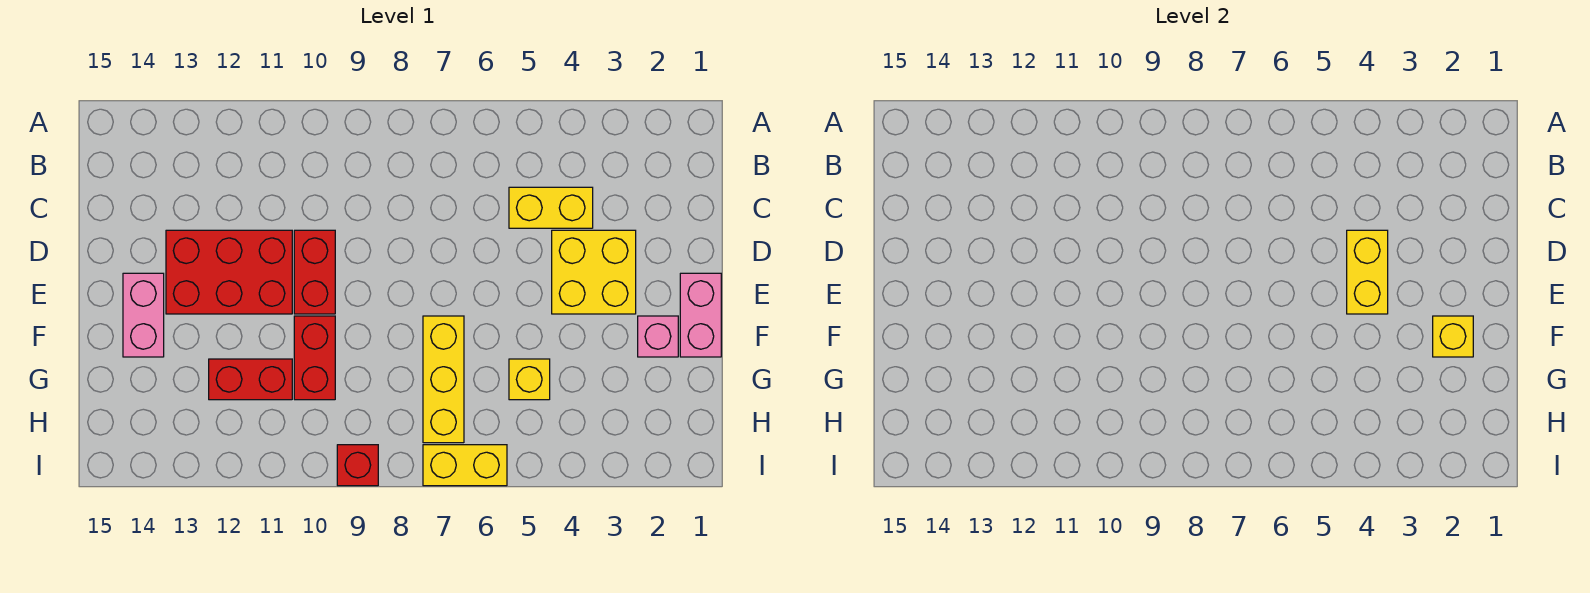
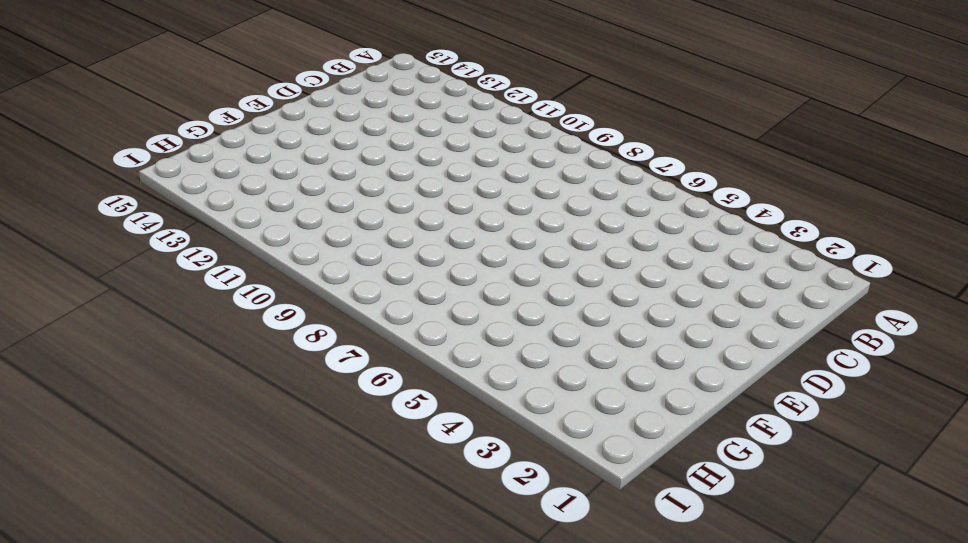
none -> yellow 1x2 brick [509,187,593,228]
none -> yellow 2x2 brick [552,230,636,314]
none -> red 1x2 brick [294,230,335,314]

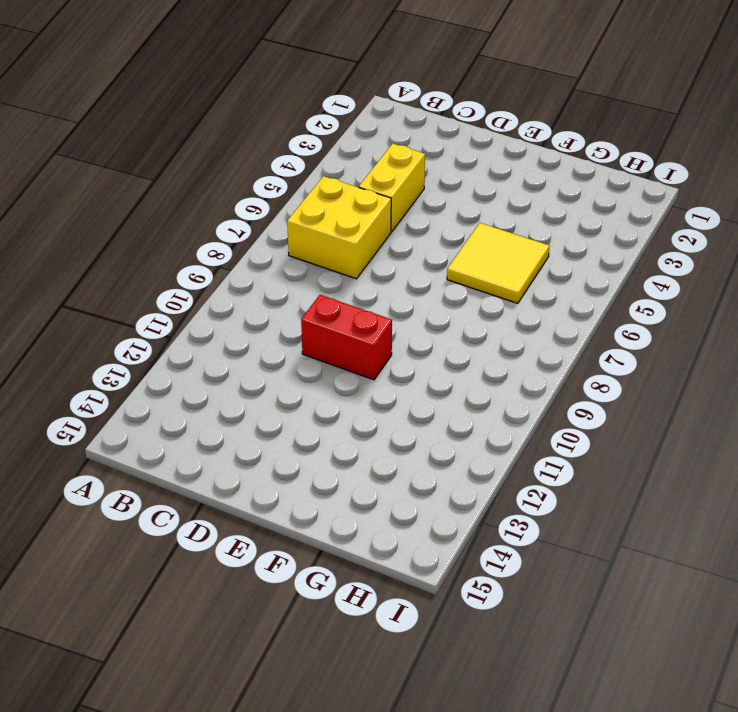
yellow 2x2 brick [287,176,391,279] -> yellow 2x2 brick moved to [552,230,636,314]
yellow 2x2 tile [447,223,549,303] -> yellow 1x1 brick [509,359,550,400]
none -> red 2x3 brick [166,230,292,314]
none -> pink 1x2 brick [680,273,721,357]
none -> pink 1x2 brick [123,273,164,357]

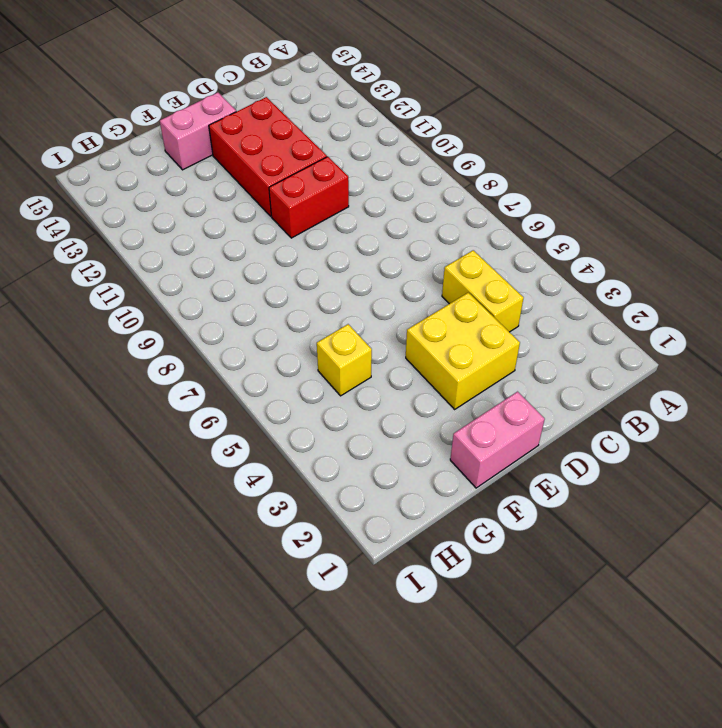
none -> pink 1x1 brick [638,316,678,357]
none -> yellow 1x3 brick [423,316,464,443]
none -> red 1x2 brick [294,316,335,400]

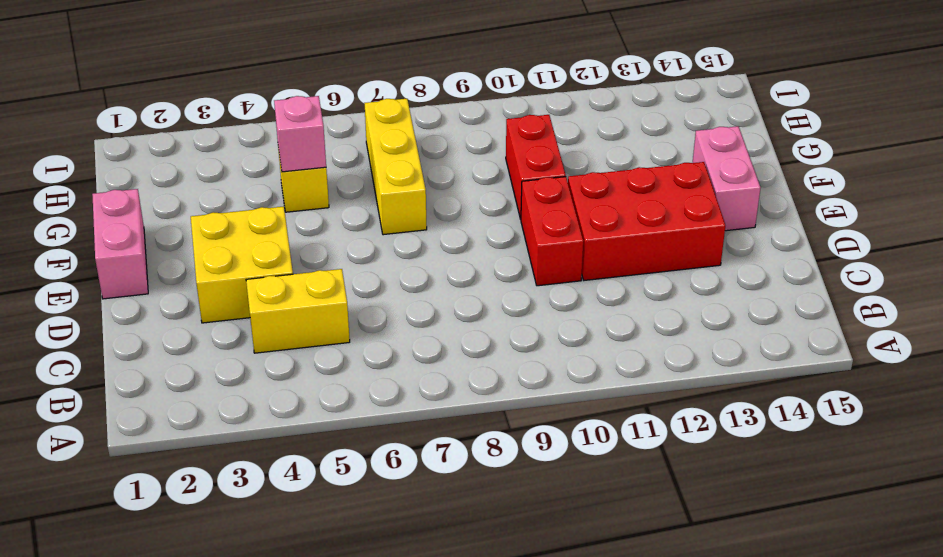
pink 1x1 brick [274,96,326,172] -> pink 1x1 brick moved to [638,316,678,357]
none -> red 1x2 brick [209,359,292,400]
none -> yellow 1x2 brick [423,445,507,486]
none -> red 1x1 brick [337,445,378,486]

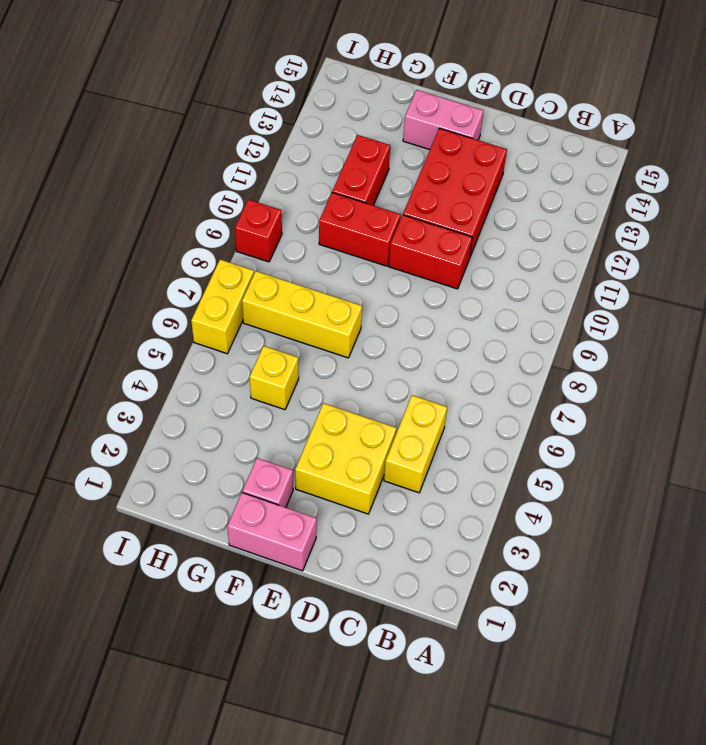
none -> yellow 1x2 brick [1347,230,1388,314]
none -> yellow 1x1 brick [1433,316,1473,357]

